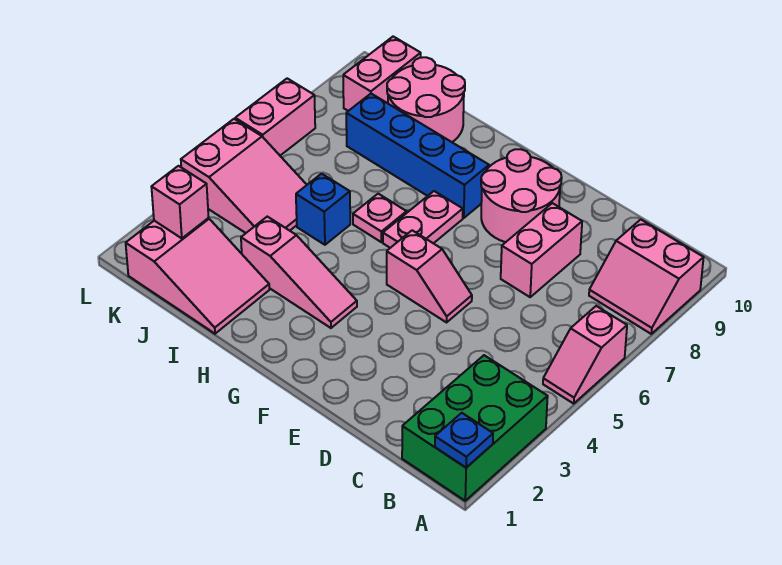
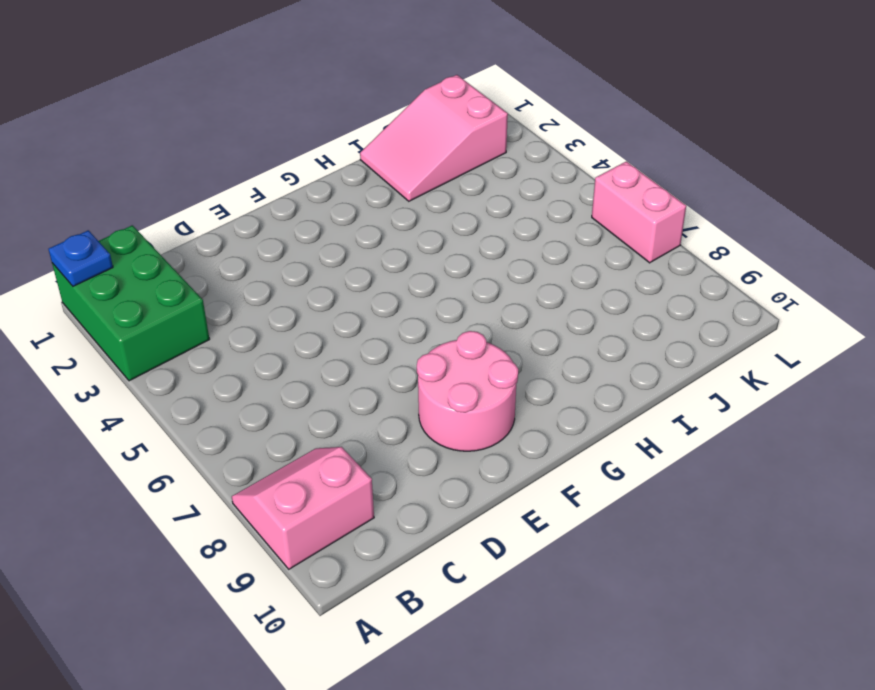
none -> pink 1x2 slope [543,306,627,404]
none -> pink 1x2 brick [501,203,582,297]
none -> pink 1x2 slope [387,230,472,322]

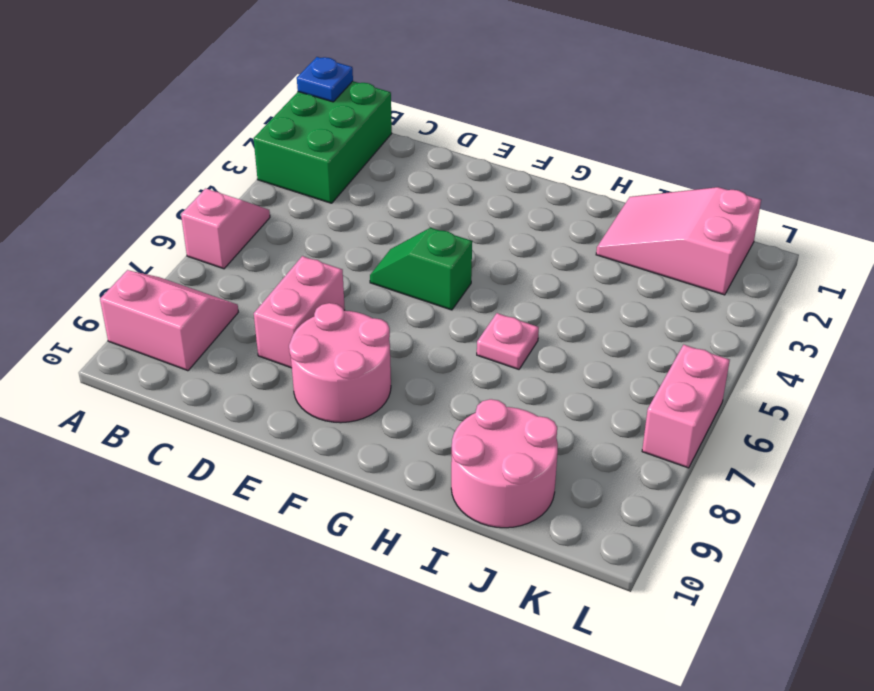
green 1x2 slope [370,228,472,310] -> pink 1x2 slope [387,230,472,322]
none -> pink 1x3 slope [241,217,357,328]
none -> pink 1x2 plate [383,191,463,248]
none -> blue 1x4 brick [346,94,489,218]

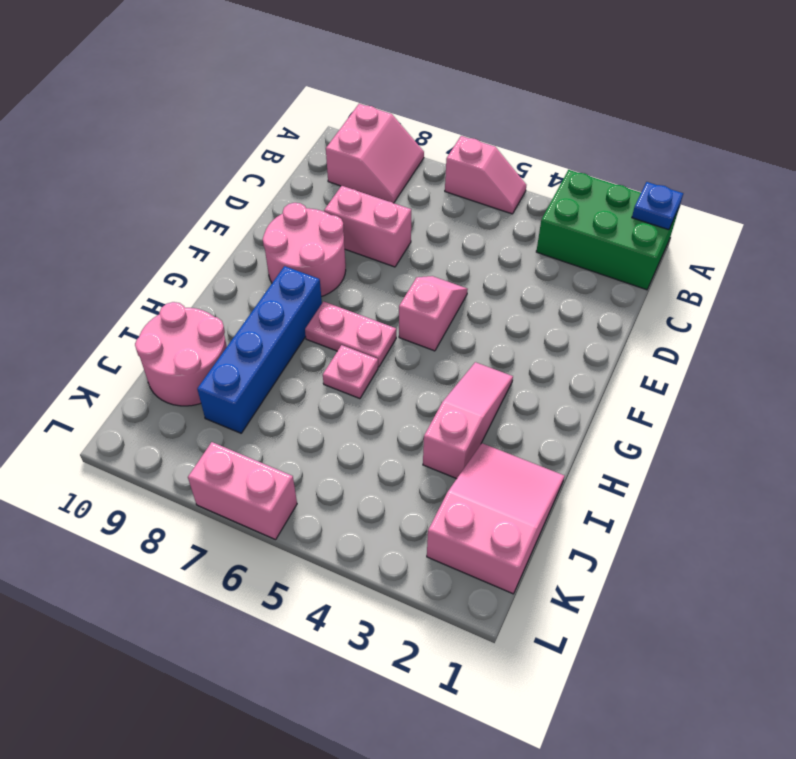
none -> blue 1x1 brick [296,174,350,245]
none -> pink 2x3 slope [181,119,307,233]
none -> pink 1x2 brick [343,37,421,111]

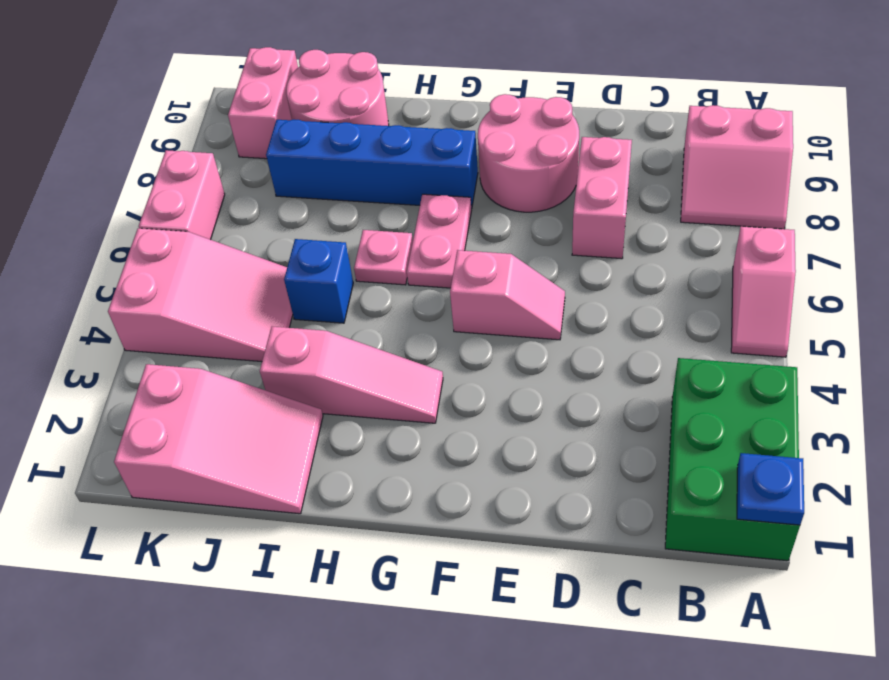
none -> pink 1x1 brick [152,166,209,238]

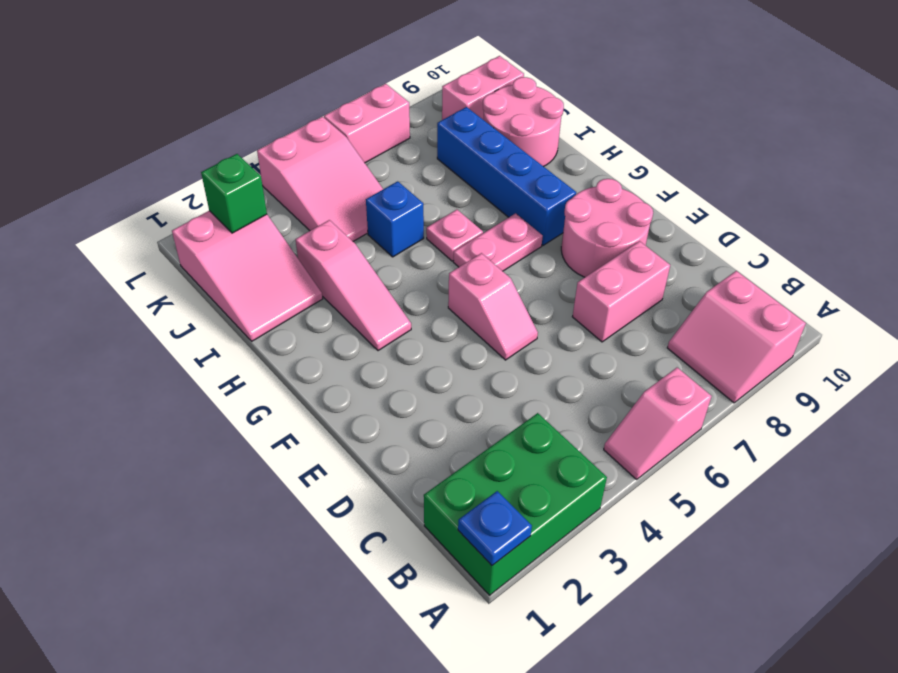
green 1x1 brick [201,154,267,233] -> pink 1x1 brick [152,166,209,238]

